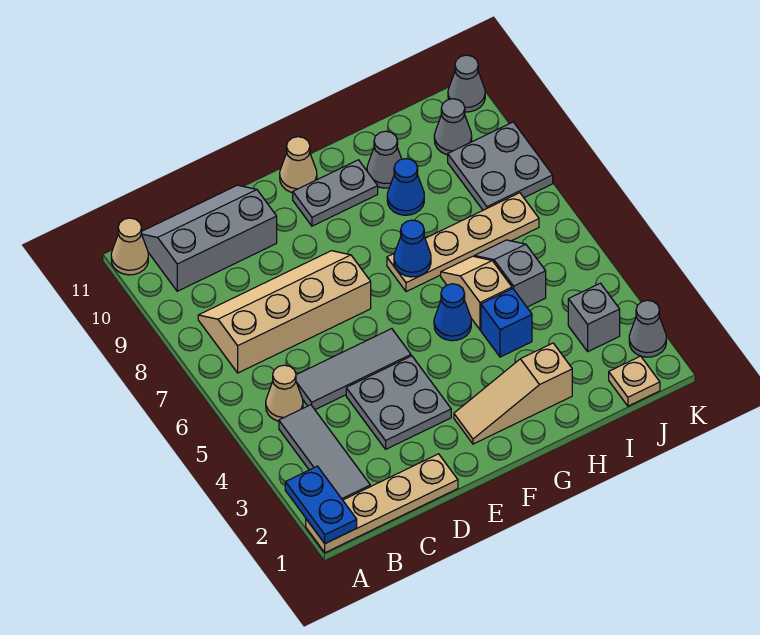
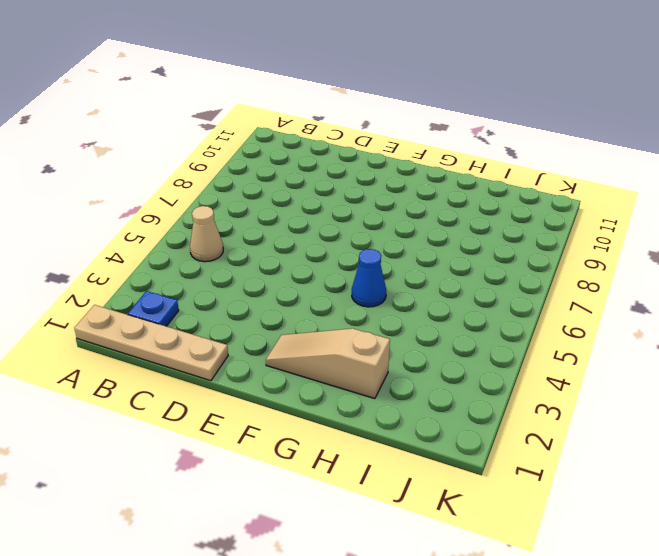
blue 1x1 plate [128,291,179,326] -> grey 1x3 tile [279,405,370,500]
none -> tan 1x1 cone [111,218,148,275]
none -> tan 2x4 slope [198,251,371,373]
none -> grey 2x3 slope [141,185,277,291]

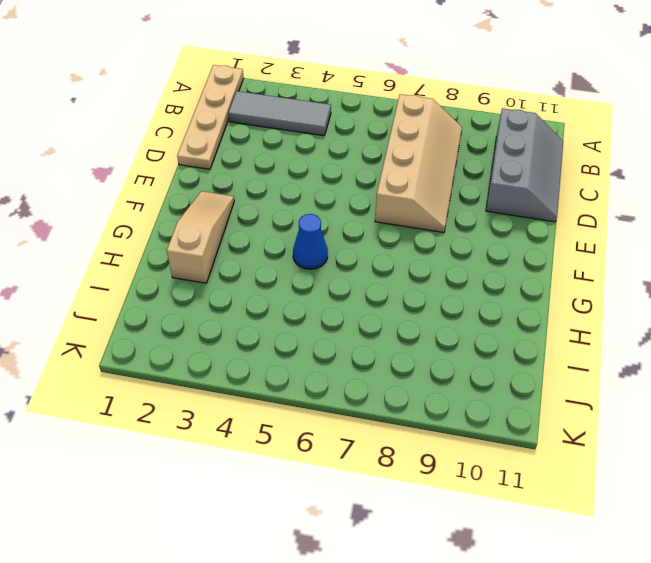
none -> tan 1x1 cone [111,218,148,275]
none -> tan 1x1 cone [266,365,303,421]
none -> grey 1x3 tile [296,329,411,410]

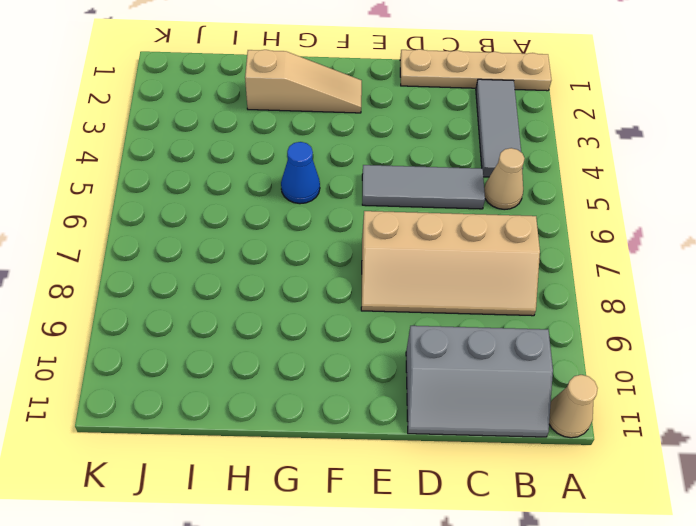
none -> grey 2x2 plate [346,356,451,449]
none -> grey 1x2 plate [293,160,378,226]
none -> tan 1x1 cone [280,137,317,193]

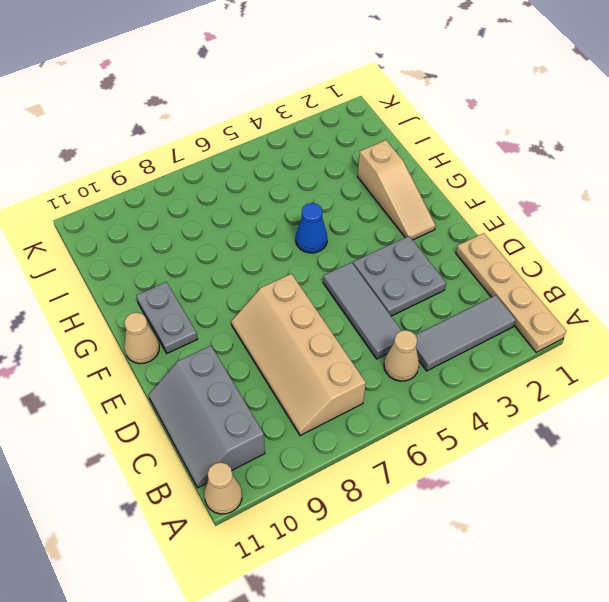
none -> tan 1x4 plate [387,193,539,292]
none -> blue 1x1 brick [481,289,532,357]
none -> tan 1x2 slope [441,256,512,330]

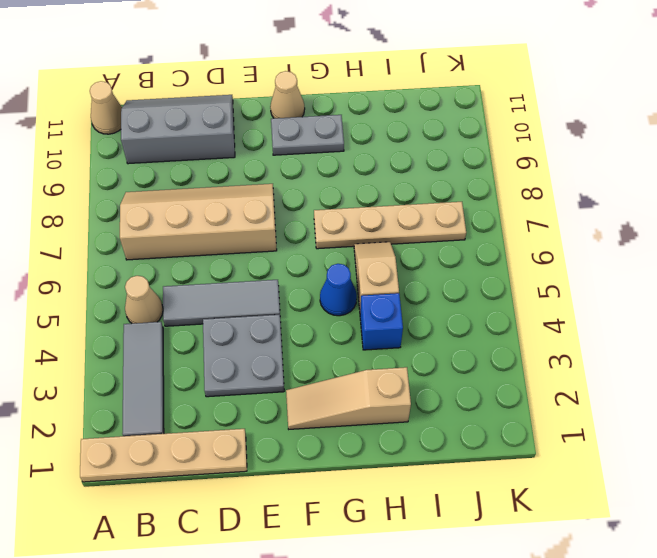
none -> blue 1x1 cone [387,159,424,215]
none -> grey 1x1 cone [367,131,402,188]
none -> grey 1x2 slope [474,240,546,307]

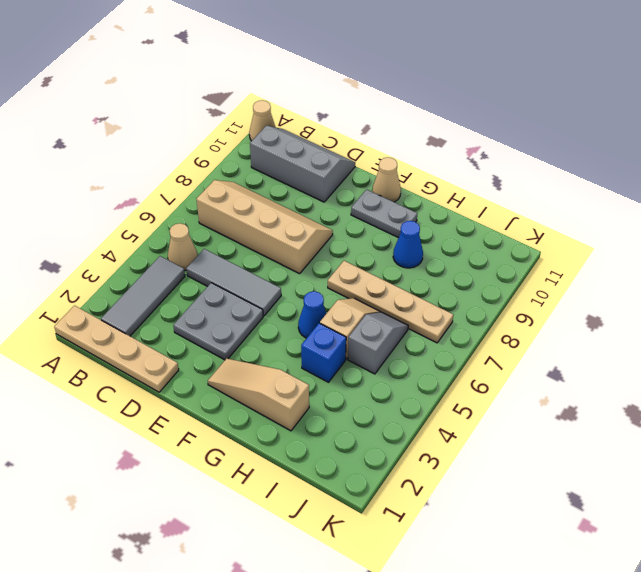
none -> grey 1x1 cone [367,131,402,188]
none -> tan 1x1 plate [609,356,660,406]
none -> grey 1x1 brick [568,283,620,351]

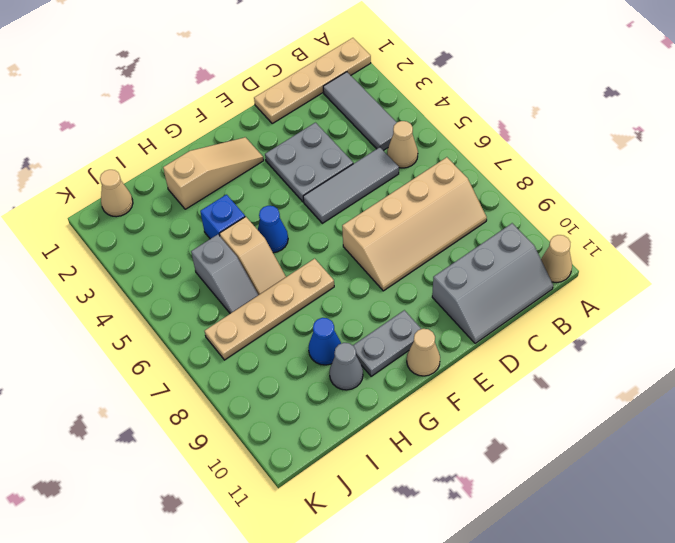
tan 1x1 cone [100,170,133,217] -> tan 1x1 plate [609,356,660,406]
none -> grey 1x1 brick [568,283,620,351]
none -> grey 2x2 plate [448,122,553,210]
none -> grey 1x1 cone [434,99,472,155]

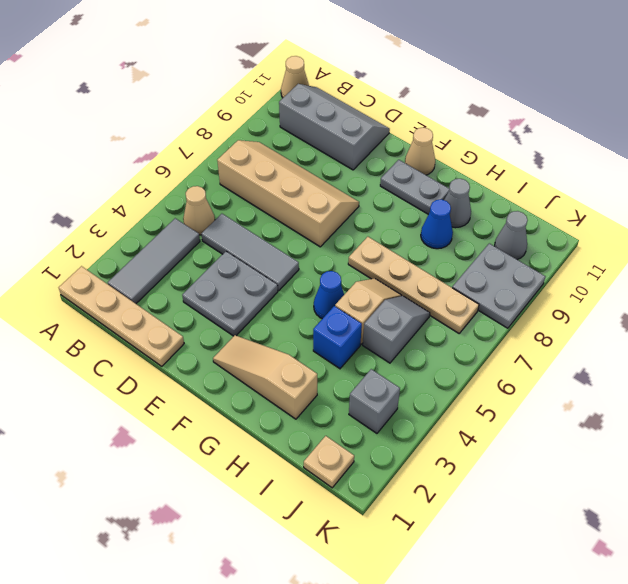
none -> grey 1x1 cone [629,300,666,357]
none -> grey 1x1 cone [448,55,485,112]
none -> blue 1x2 plate [285,466,357,544]

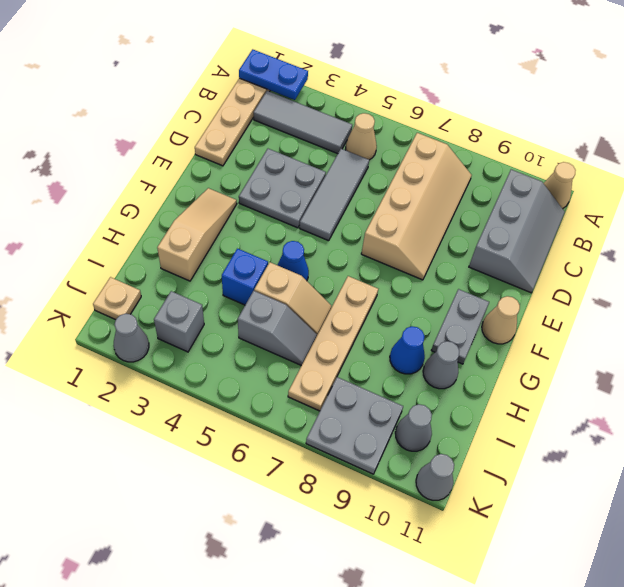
none -> blue 1x1 cone [394,220,431,277]

